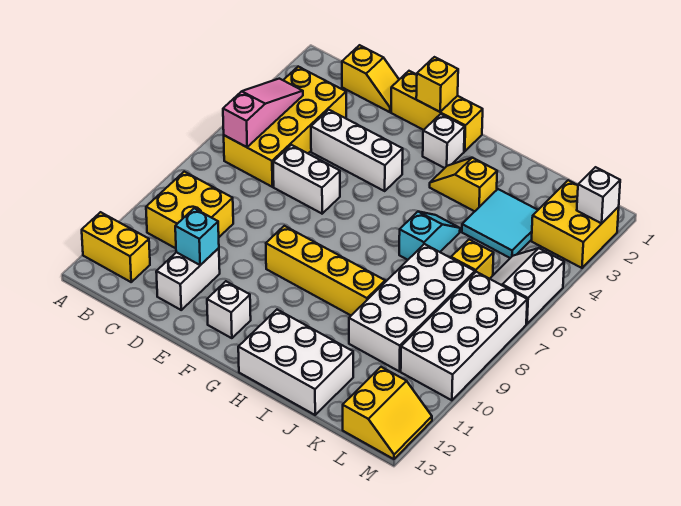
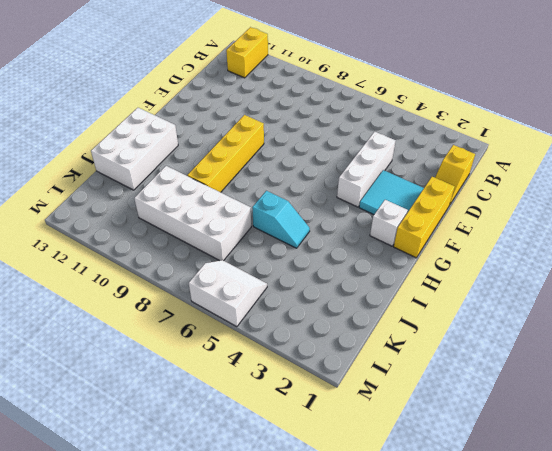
cyan 2x2 tile [359,170,424,215] -> cyan 2x2 tile moved to [462,189,538,258]
none -> yellow 2x4 brick [224,67,346,187]
none -> yellow 2x2 brick [146,172,233,248]
none -> white 1x2 brick [273,145,340,214]

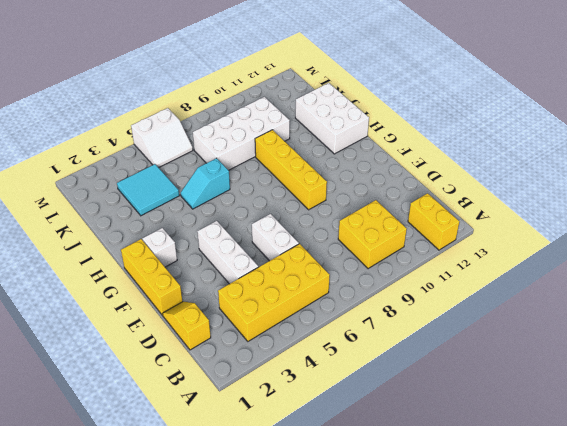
none -> white 1x2 brick [156,248,220,310]
none -> white 1x1 brick [207,281,251,338]
none -> yellow 1x2 slope [430,158,497,212]

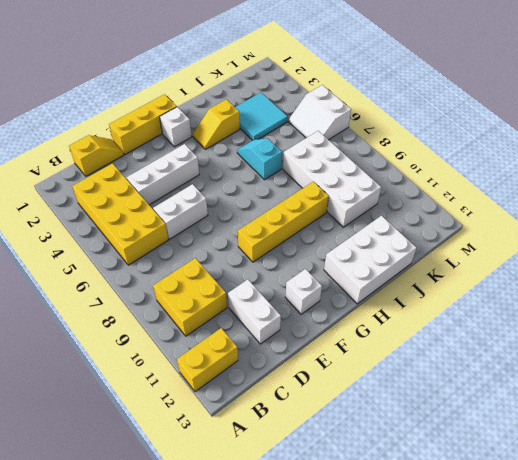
none -> yellow 1x1 brick [451,240,494,279]
none -> yellow 2x2 brick [532,180,619,268]
none -> white 2x4 brick [401,272,527,400]

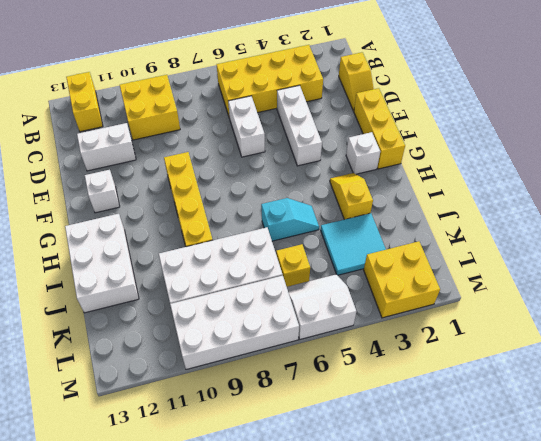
none -> yellow 2x2 slope [343,367,432,459]
none -> pink 1x3 slope [223,79,303,147]
none -> cyan 1x1 brick [175,208,219,265]

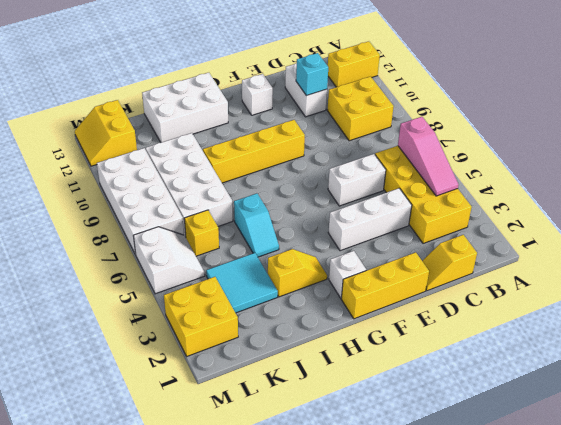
none -> yellow 1x1 brick [416,57,458,112]
none -> white 1x1 brick [577,167,620,223]

